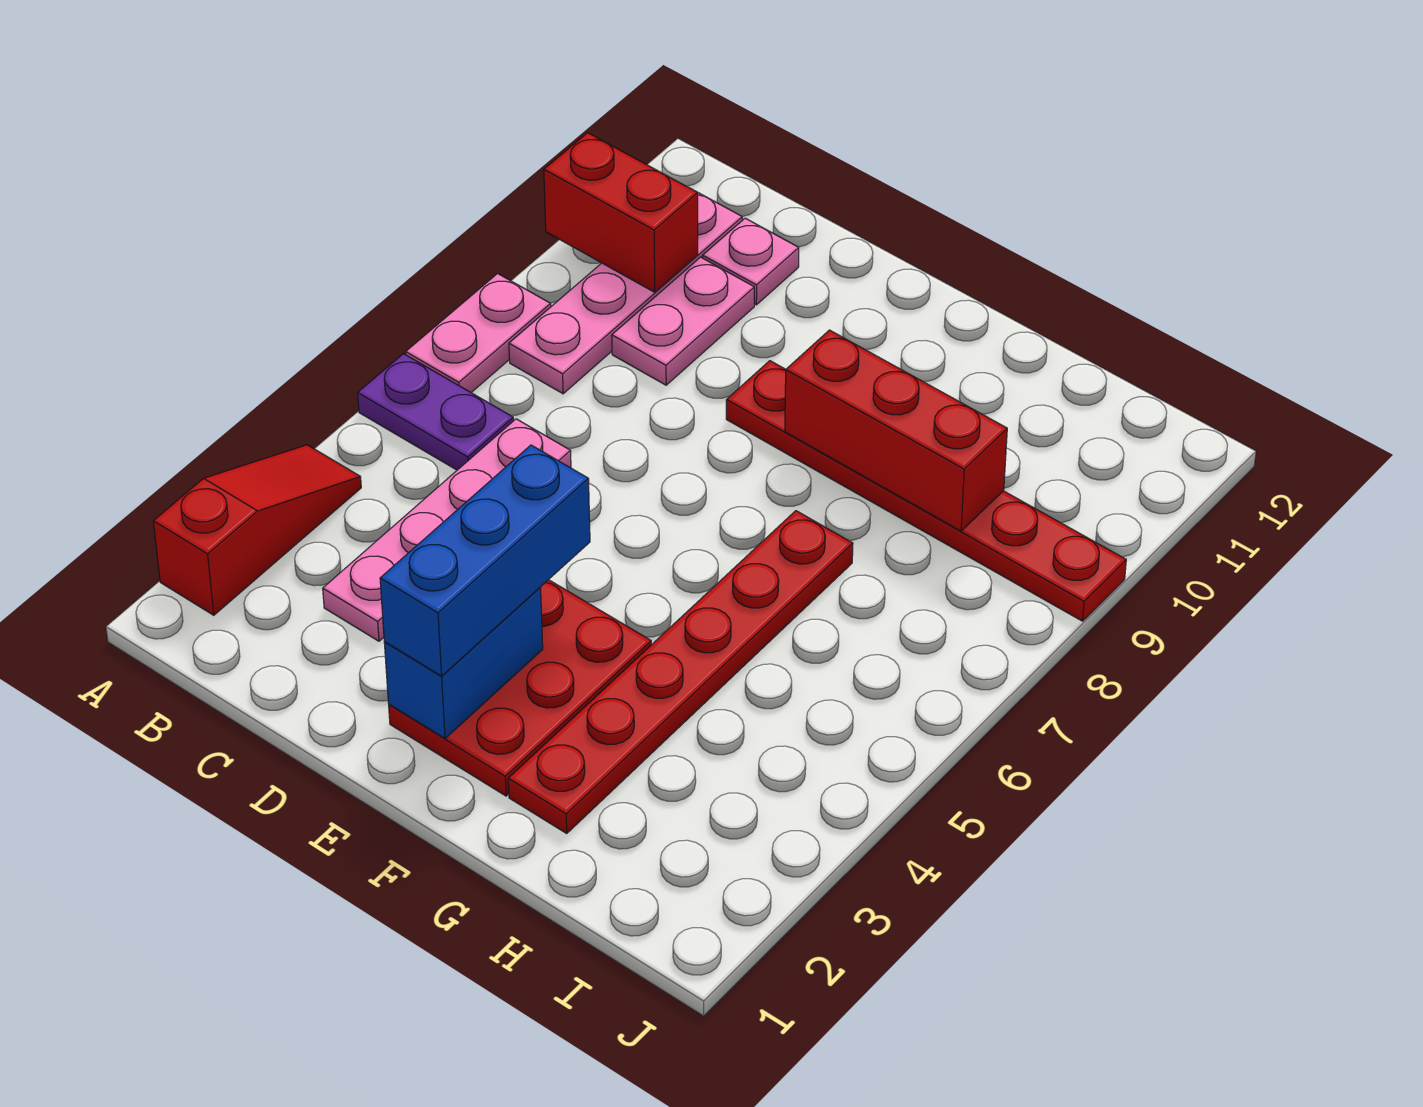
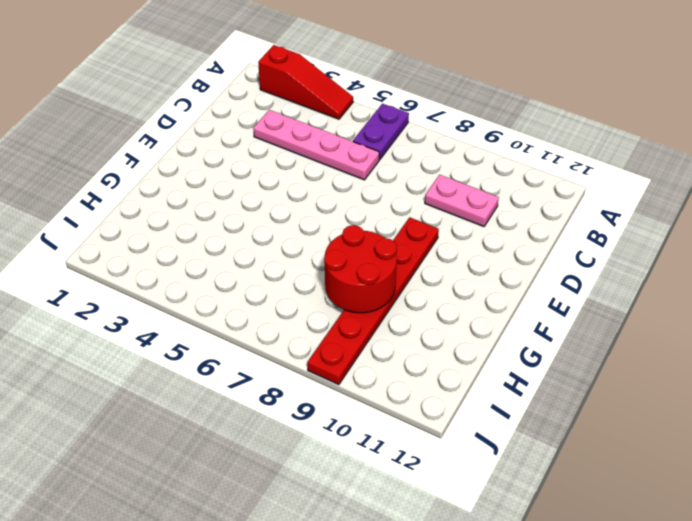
red 2x2 round brick [324,225,397,313] -> red 1x3 brick [785,330,1007,531]
none -> pink 1x2 plate [406,274,551,392]
none -> pink 1x4 plate [509,193,742,394]
none -> pink 1x1 plate [703,218,799,305]

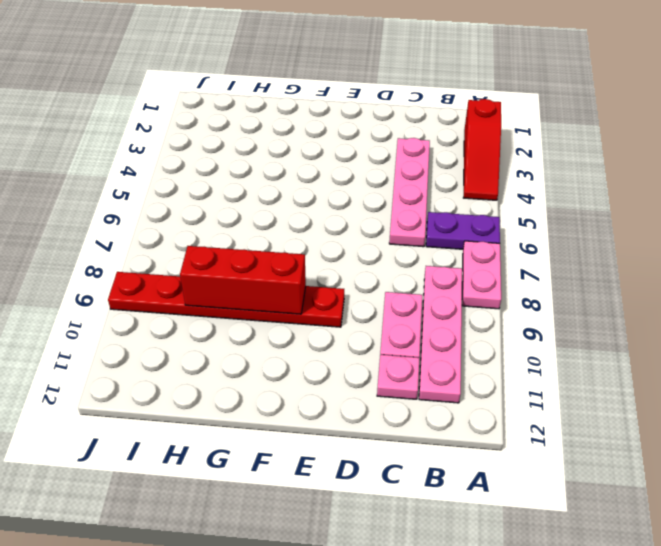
none -> red 2x3 plate [389,580,651,796]
none -> red 1x6 plate [508,511,853,833]
none -> red 1x2 brick [544,133,698,292]

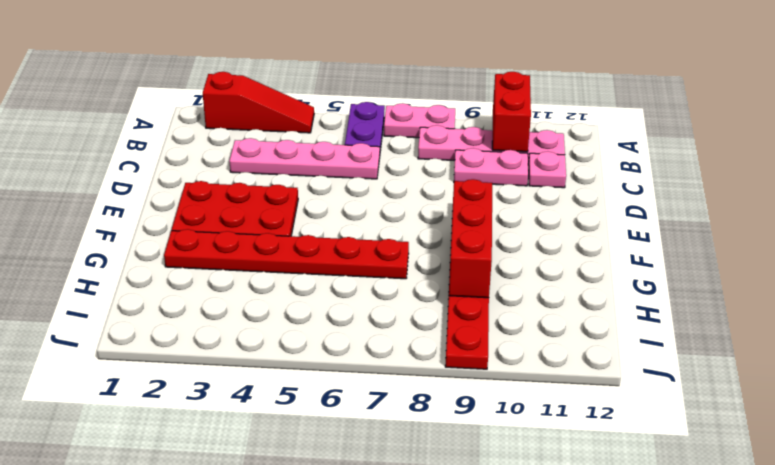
none -> blue 1x2 brick [384,588,543,738]
none -> blue 1x3 brick [380,445,590,676]

